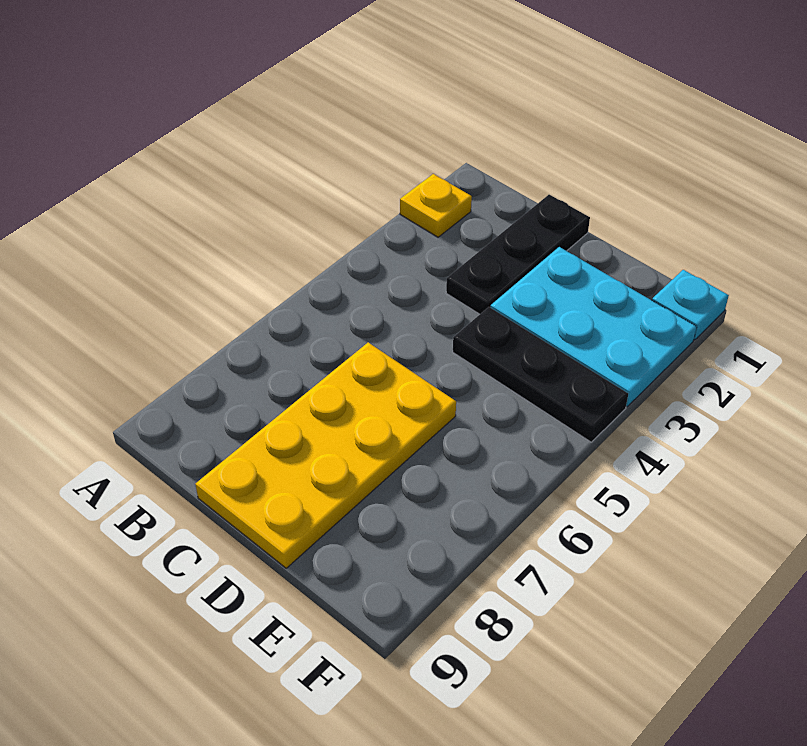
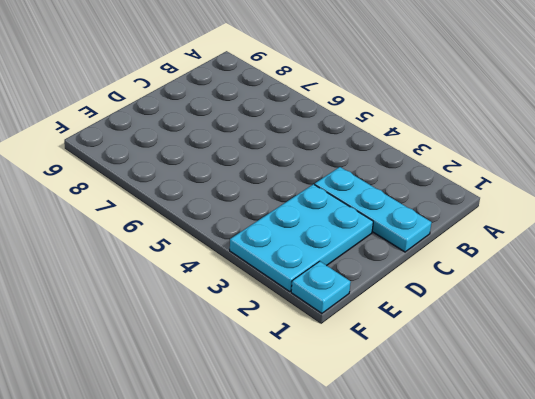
cyan 1x3 plate [315,167,432,252] -> black 1x3 plate [446,195,590,314]
none -> yellow 1x1 plate [400,174,472,237]
none -> yellow 2x4 plate [195,343,456,568]

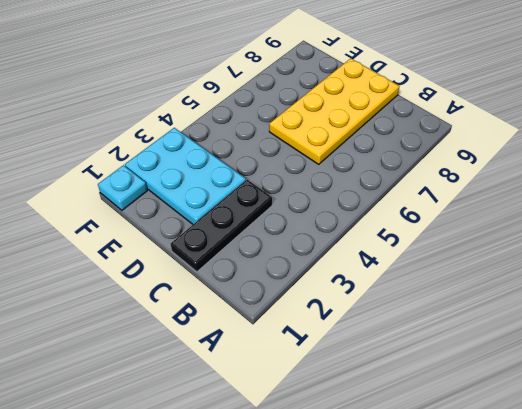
none -> yellow 1x1 plate [400,174,472,237]
none -> black 1x3 plate [453,307,628,442]

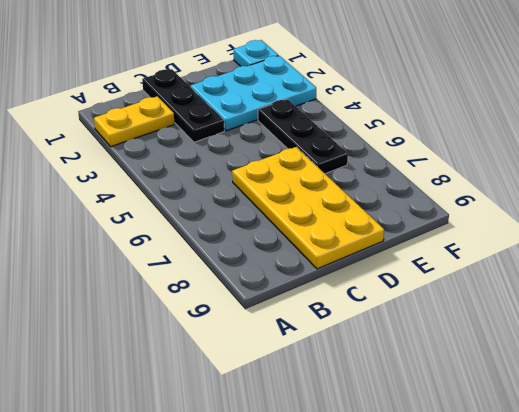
yellow 1x2 plate [94,96,174,147] -> yellow 1x1 plate [400,174,472,237]
black 1x3 plate [258,99,348,174] -> black 1x3 plate turned to [453,307,628,442]

